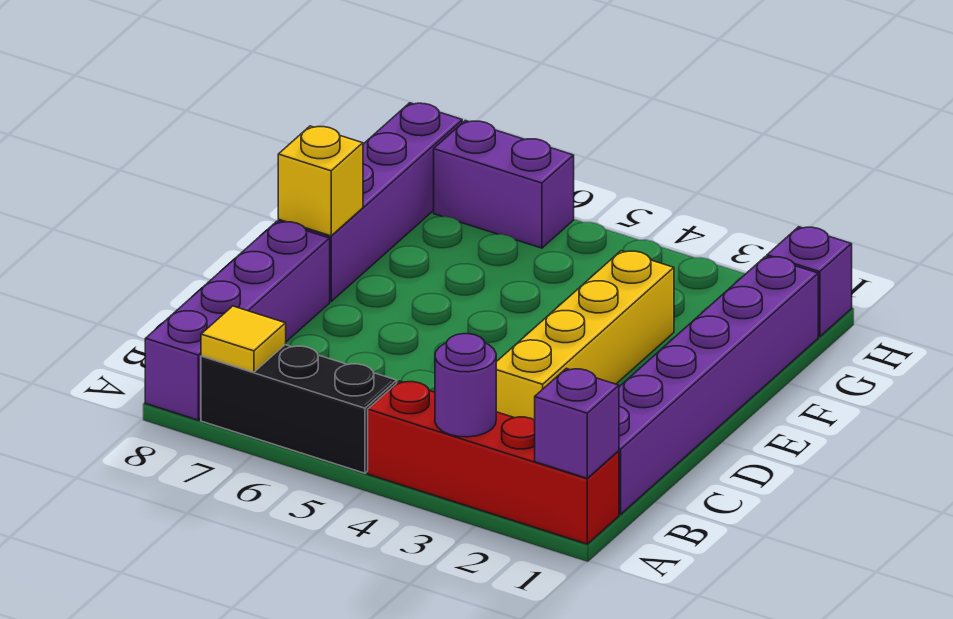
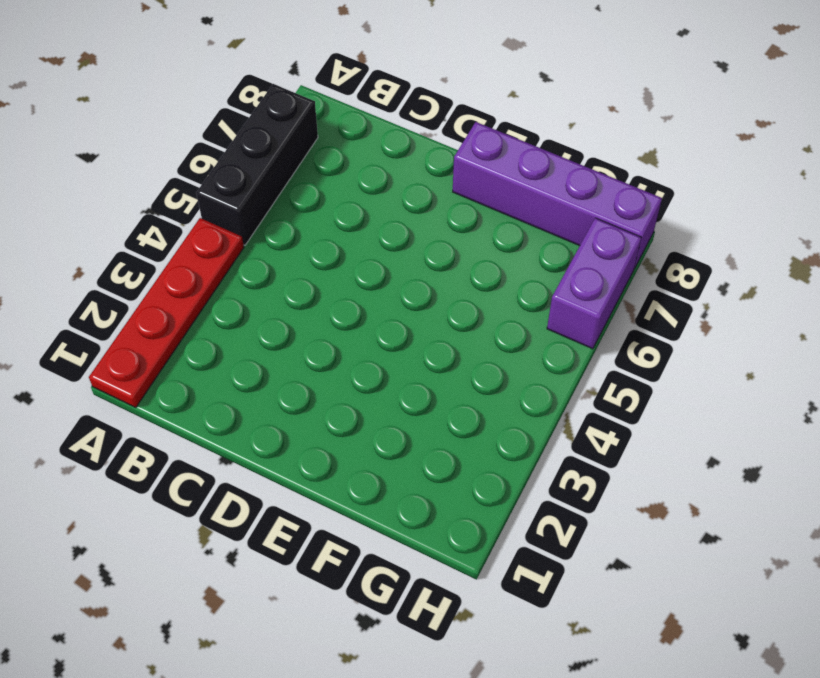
red 1x4 plate [89,218,244,407] -> red 1x4 brick [368,381,619,544]
none -> purple 1x4 brick [145,221,330,420]
none -> purple 1x6 brick [619,256,818,514]
none -> yellow 1x4 brick [496,251,674,420]

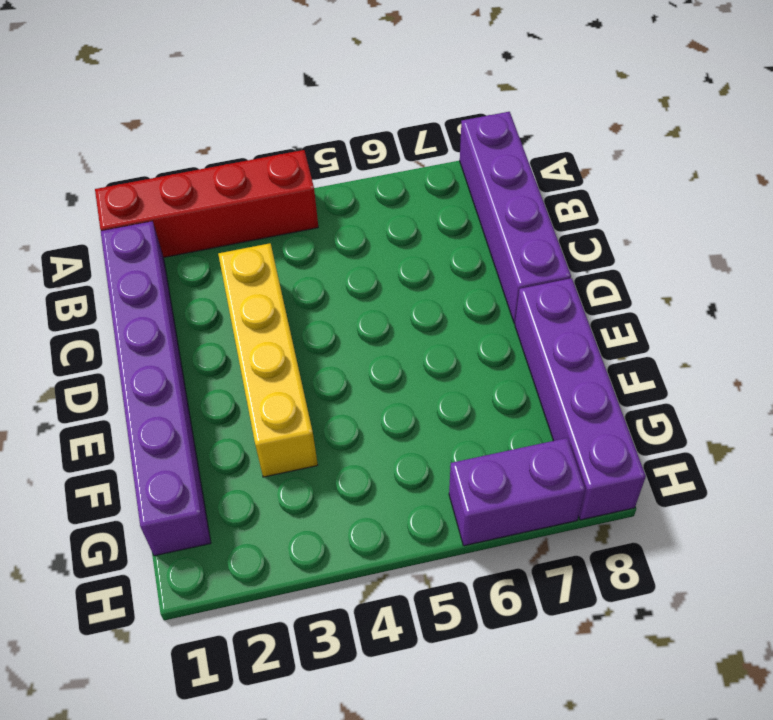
none -> black 1x3 brick [201,345,397,473]
none -> purple 1x1 brick [767,227,852,337]
none -> purple 1x1 brick [535,369,619,478]

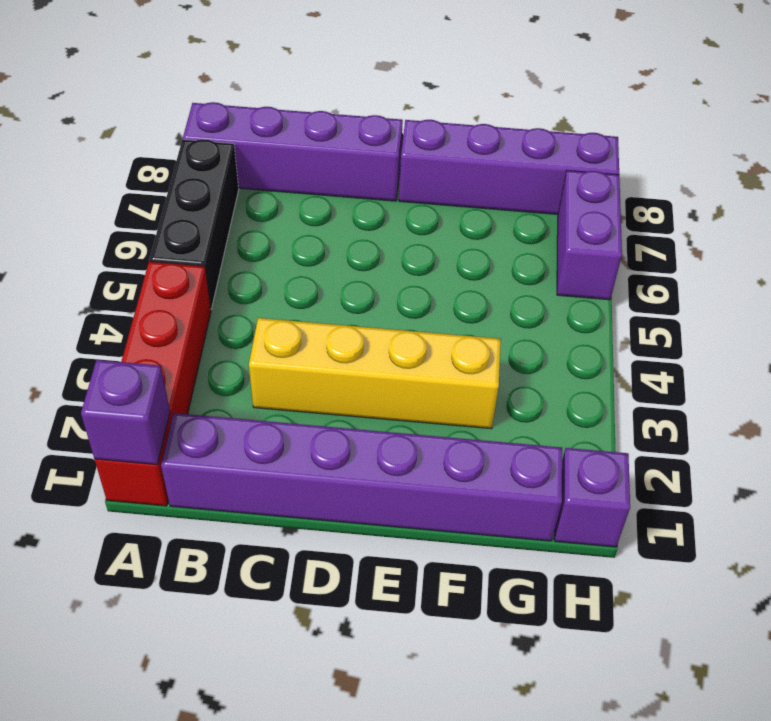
none -> purple 1x1 round brick [435,334,496,437]
none -> yellow 1x1 tile [201,306,286,372]
none -> yellow 1x1 brick [278,126,363,236]

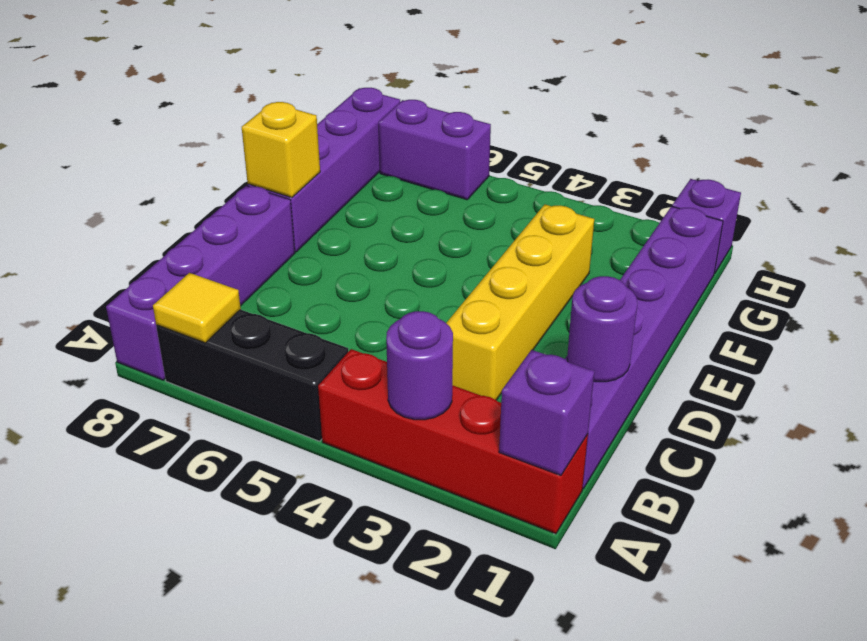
purple 1x1 round brick [567,276,637,382] -> none

